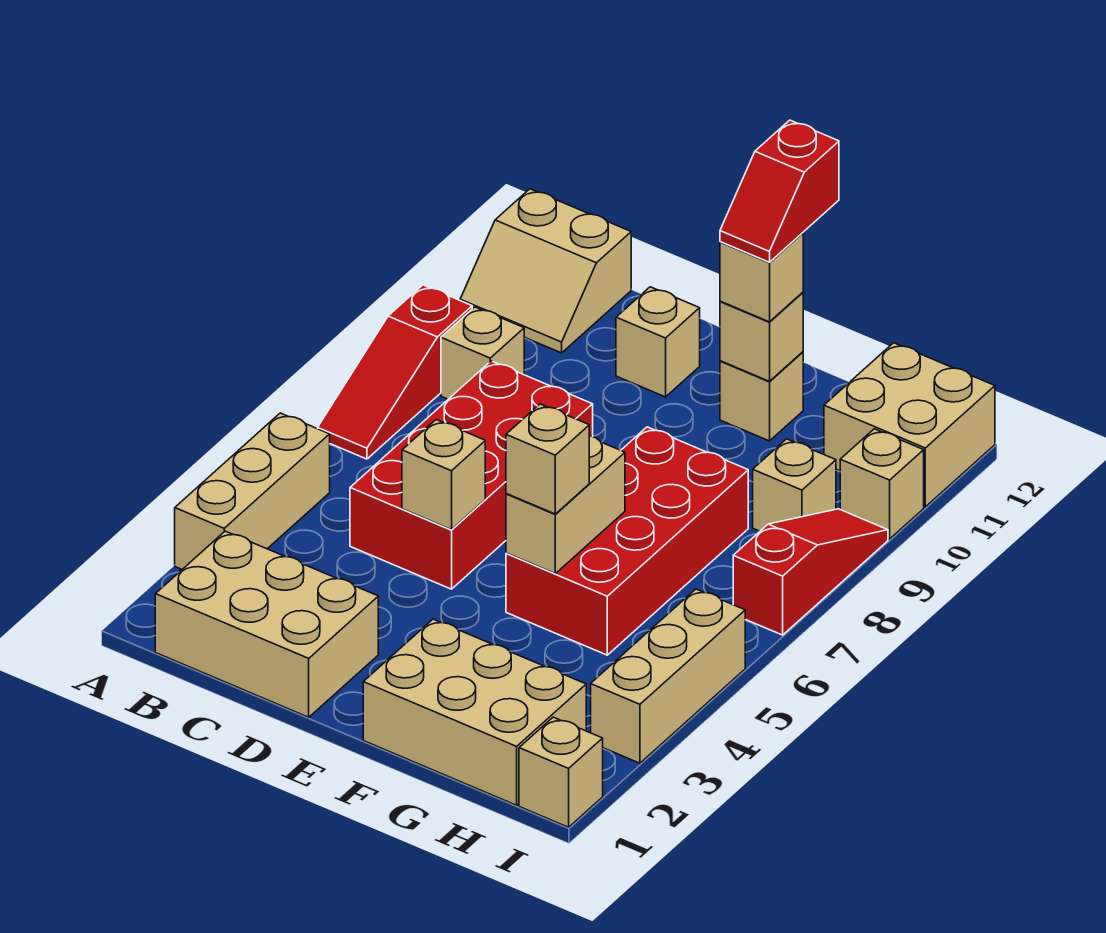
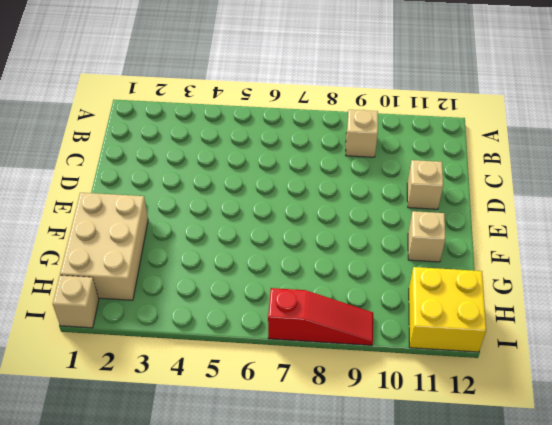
yellow 2x2 brick [409,267,486,352] -> tan 2x2 brick [824,343,995,507]
none -> tan 1x3 brick [175,413,330,569]
none -> red 1x3 slope [318,285,472,459]
none -> tan 2x2 slope [460,189,631,353]

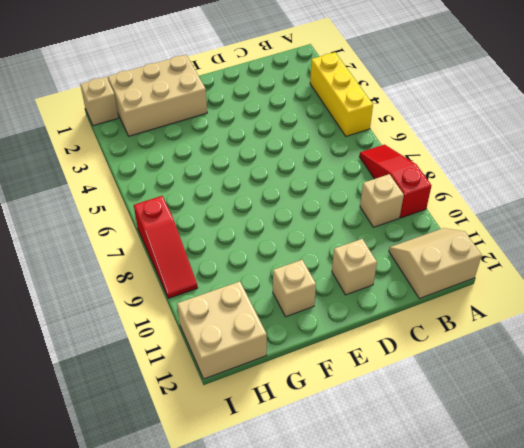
yellow 1x3 brick [310,52,373,136] -> tan 1x3 brick [175,413,330,569]
none -> tan 2x3 brick [155,531,378,717]
none -> red 2x4 brick [350,361,593,589]
none -> red 2x4 brick [506,427,748,655]

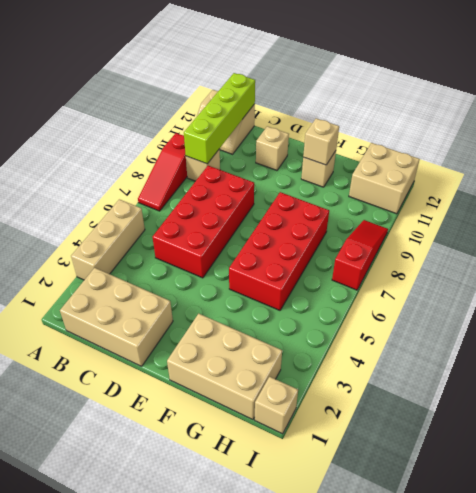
lime 1x4 brick [184,73,255,164] -> none
none -> tan 1x1 brick [753,439,836,531]
none -> tan 1x3 brick [591,589,745,763]
none -> tan 1x1 brick [840,429,924,539]

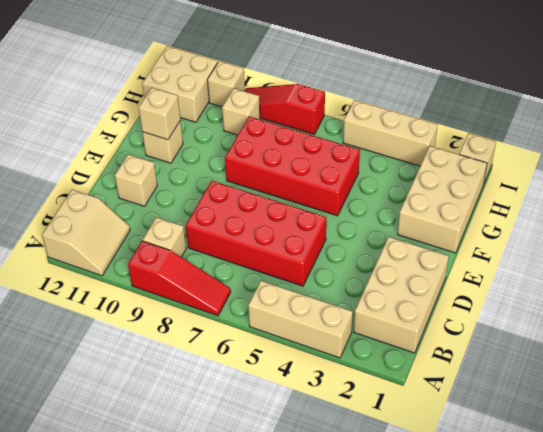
none -> tan 1x1 brick [402,420,485,530]
none -> tan 1x2 brick [506,436,625,573]
none -> tan 1x1 brick [506,404,589,514]

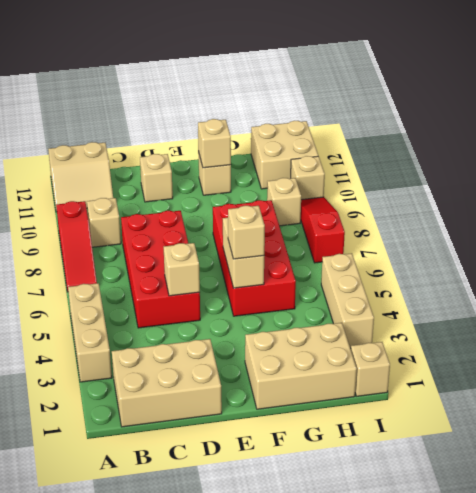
none -> tan 1x1 brick [720,233,803,322]
none -> red 1x2 slope [720,120,839,262]

